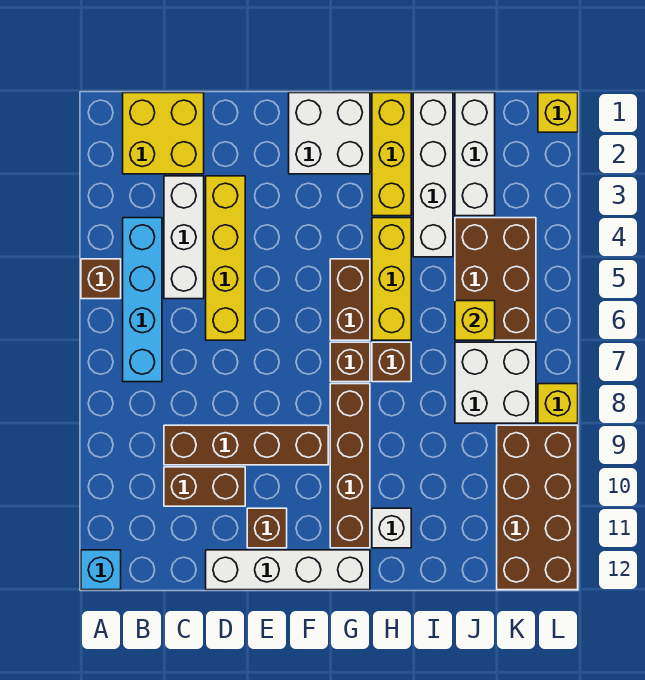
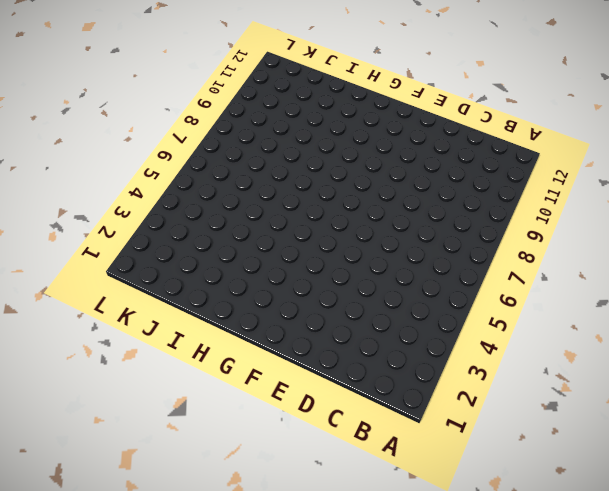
none -> brown 1x1 brick [81,259,121,299]
none -> cyan 1x1 brick [81,550,121,590]
none -> yellow 2x2 brick [123,93,204,174]

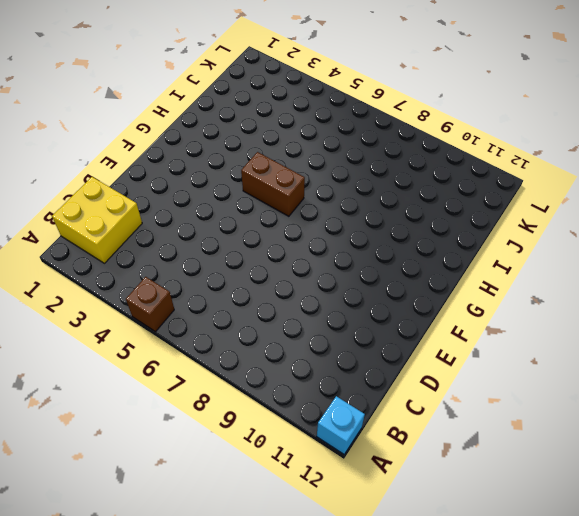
none -> cyan 1x4 brick [123,218,162,382]
none -> white 1x3 brick [164,176,204,299]
none -> brown 1x4 brick [164,425,328,465]

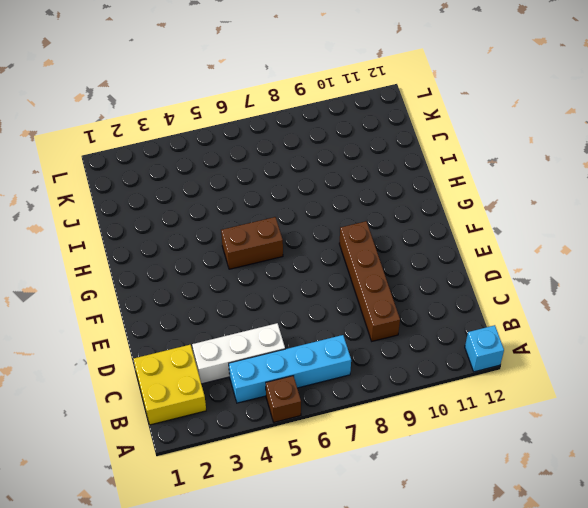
none -> brown 1x2 brick [164,467,245,506]
none -> yellow 1x4 brick [206,176,245,340]
none -> white 1x4 brick [206,550,370,590]

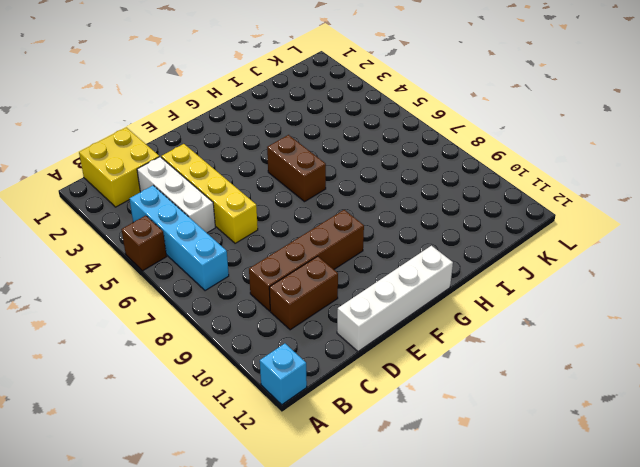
none -> brown 1x1 brick [247,508,287,548]
none -> white 2x2 brick [289,93,370,174]
none -> brown 1x1 brick [330,342,370,382]

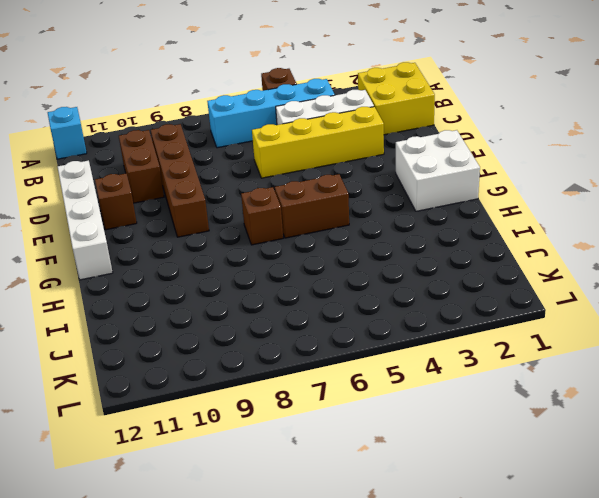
none -> brown 1x4 brick [330,384,370,548]
none -> yellow 1x3 brick [372,93,411,216]
none -> yellow 1x3 brick [372,218,411,340]

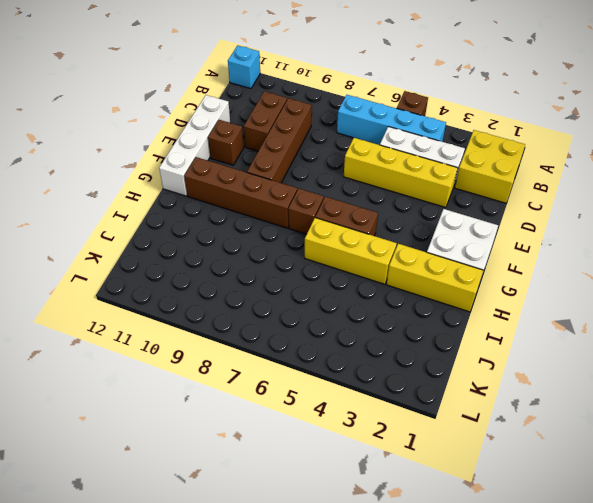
none -> brown 1x1 brick [372,342,411,382]
none -> white 1x1 brick [372,508,411,548]
none -> white 1x4 brick [413,93,453,257]

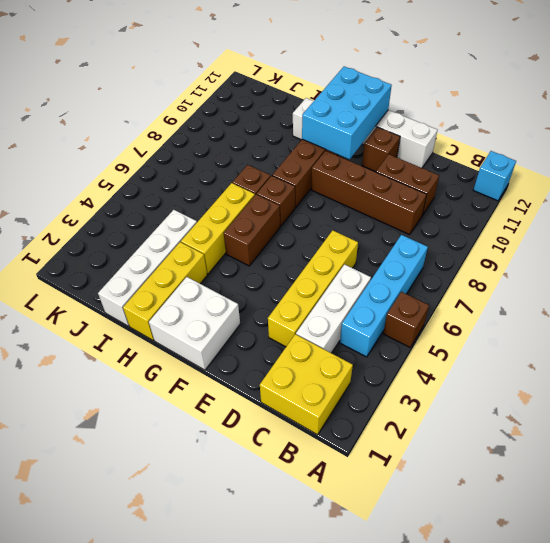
cyan 2x3 brick [302,66,392,159] -> none
none -> white 1x3 brick [455,93,495,216]
none -> brown 2x3 brick [455,218,536,340]
none -> white 2x2 brick [455,342,536,423]

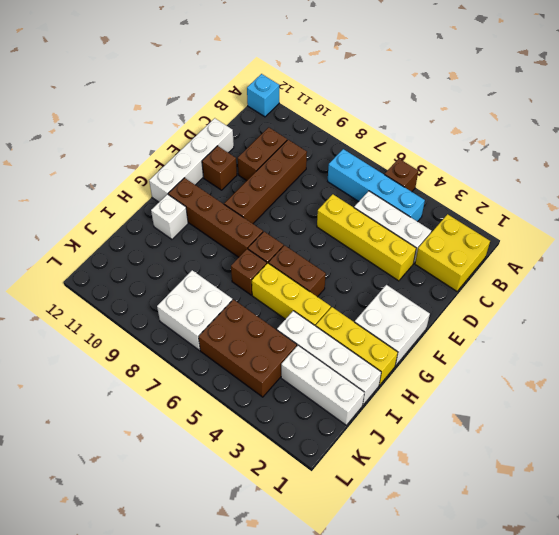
none -> brown 2x4 brick [497,425,578,590]
none -> yellow 1x1 brick [538,93,578,132]
none -> yellow 1x1 brick [538,384,578,423]

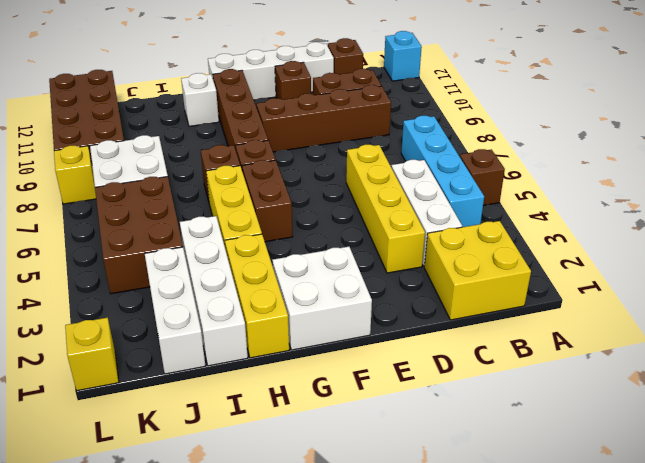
brown 1x1 brick [328,38,363,74] -> none
none -> yellow 1x1 brick [455,301,495,340]

